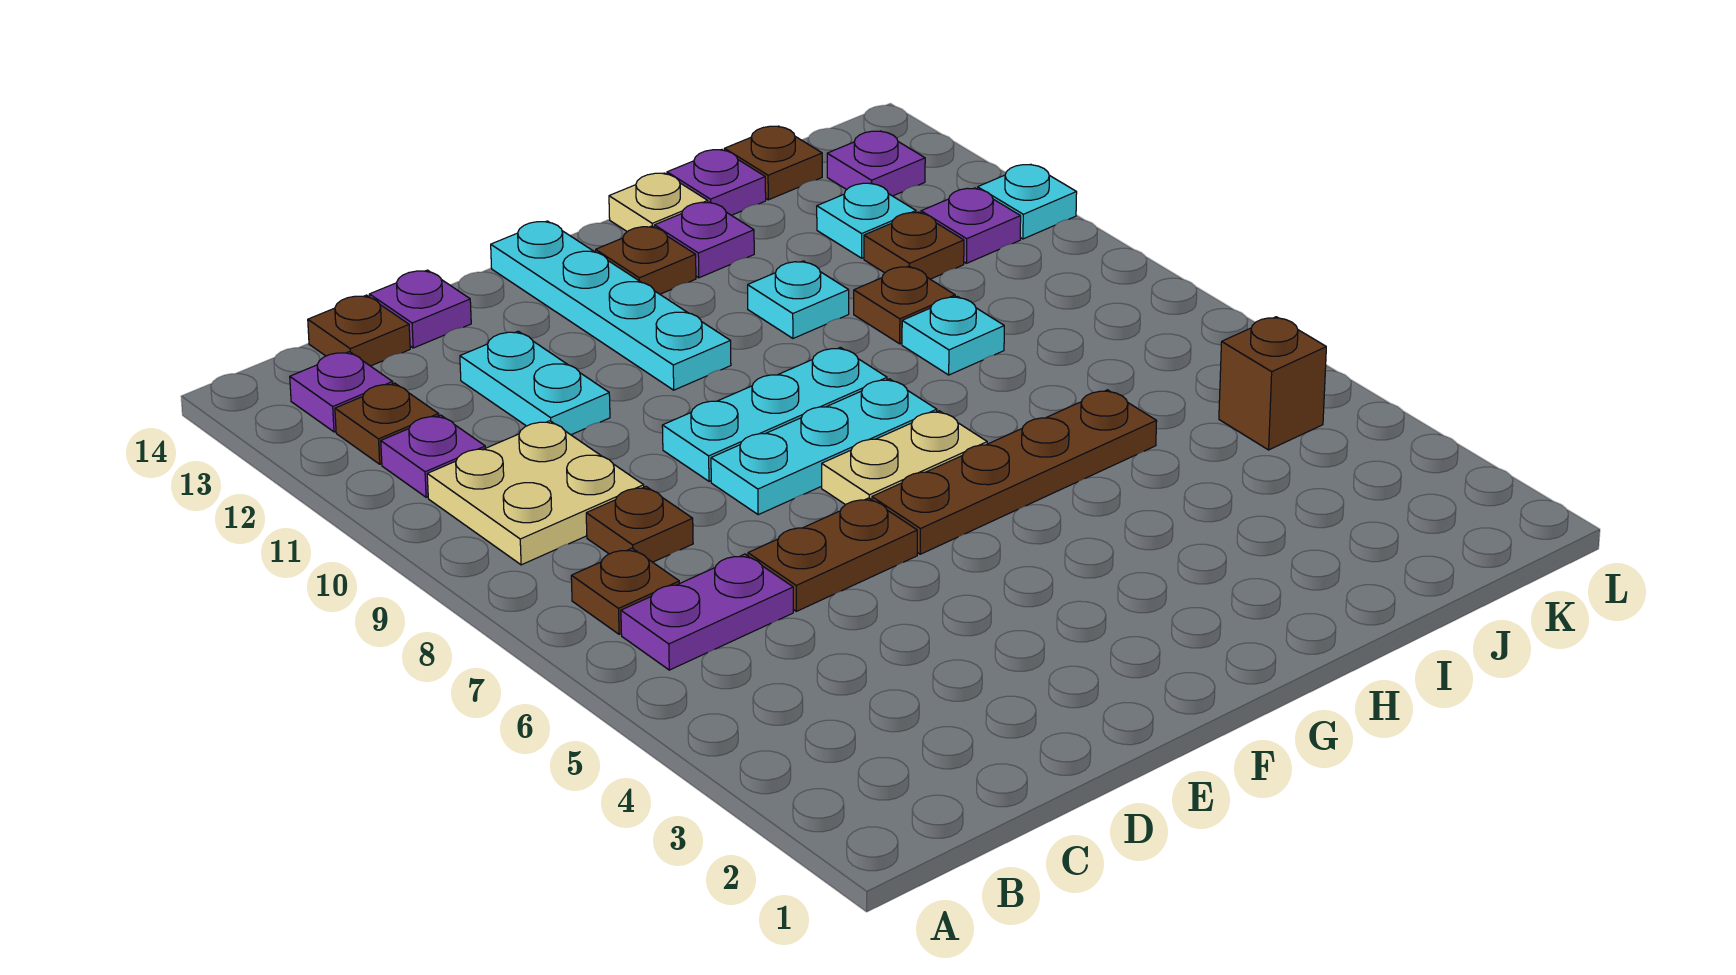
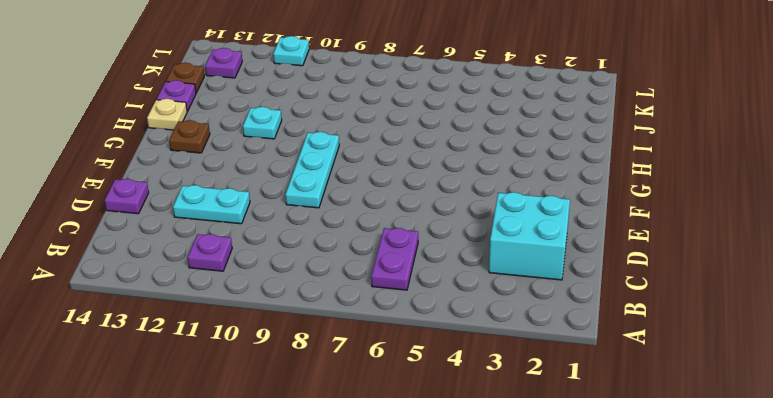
cyan 2x2 brick [489,192,570,280] -> none
none -> brown 1x1 plate [571,548,679,634]
none -> tan 2x2 plate [427,421,644,565]
none -> brown 1x1 plate [335,383,439,464]
none -> purple 1x1 plate [290,352,393,432]

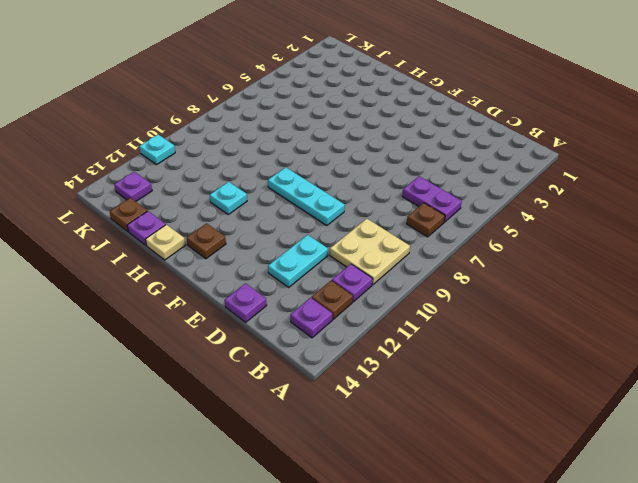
none -> brown 1x1 plate [586,487,693,562]
none -> brown 1x1 plate [308,295,410,366]
none -> brown 1x2 plate [748,498,917,611]
none -> cyan 1x3 plate [711,379,937,515]

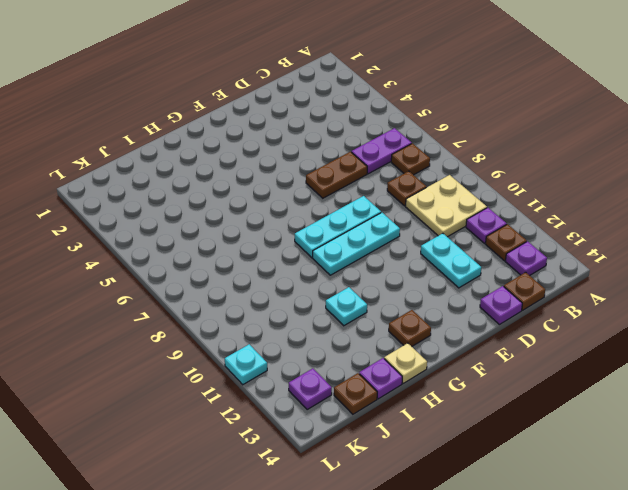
none -> brown 1x4 plate [872,390,1157,554]
none -> tan 1x2 plate [822,411,987,505]
none -> cyan 1x4 plate [491,221,731,390]
none -> purple 1x1 plate [654,202,754,278]

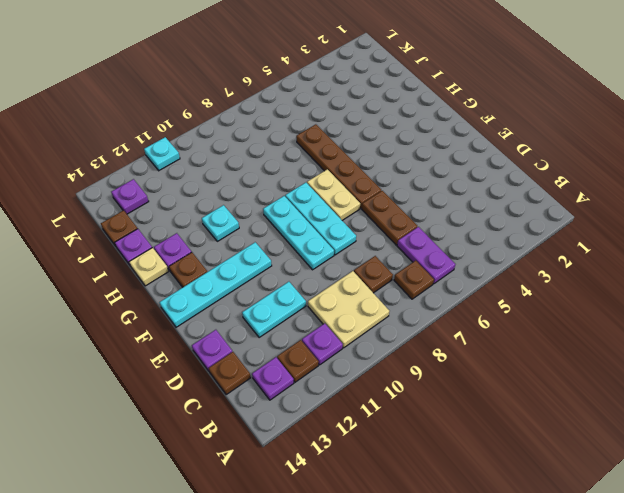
none -> cyan 1x1 plate [902,296,1004,375]
none -> brown 1x1 plate [854,266,955,344]
none -> brown 1x1 plate [864,212,964,279]
none -> cyan 1x1 plate [817,183,916,258]

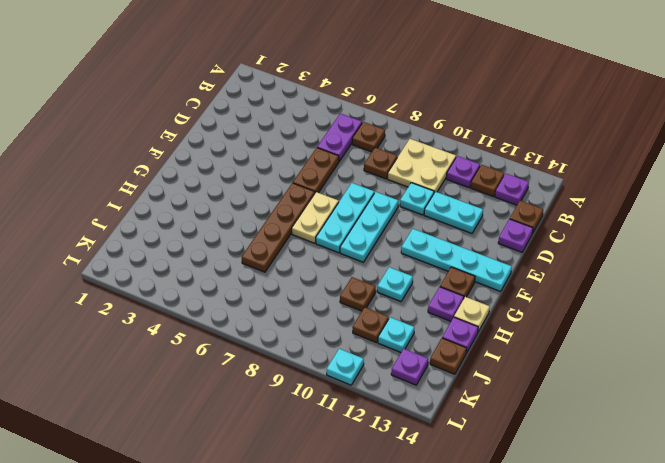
cyan 1x1 plate [400,183,434,215] -> cyan 1x1 plate moved to [902,296,1004,375]
none -> brown 1x1 brick [1219,317,1326,450]
none -> purple 1x1 plate [921,188,1021,263]

